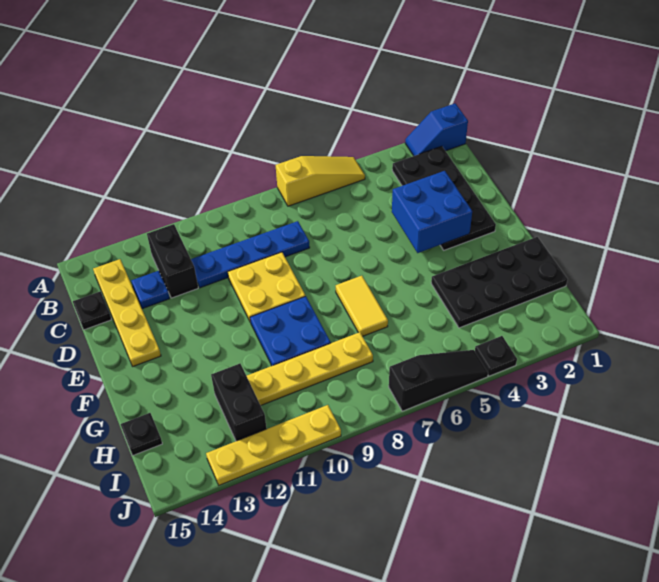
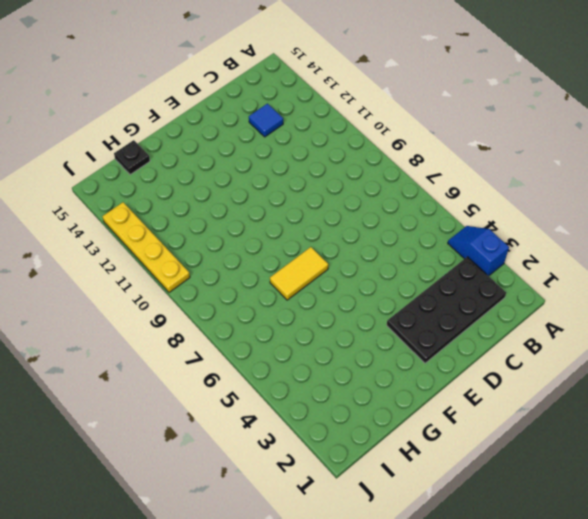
blue 1x2 slope [448,226,509,276] -> blue 1x2 slope moved to [405,103,468,156]
blue 1x1 tile [249,104,283,137] -> blue 1x1 plate [132,271,170,309]
none -> yellow 1x3 slope [276,156,365,206]
none -> black 1x2 brick [147,224,198,298]
none -> yellow 1x4 plate [93,259,161,366]

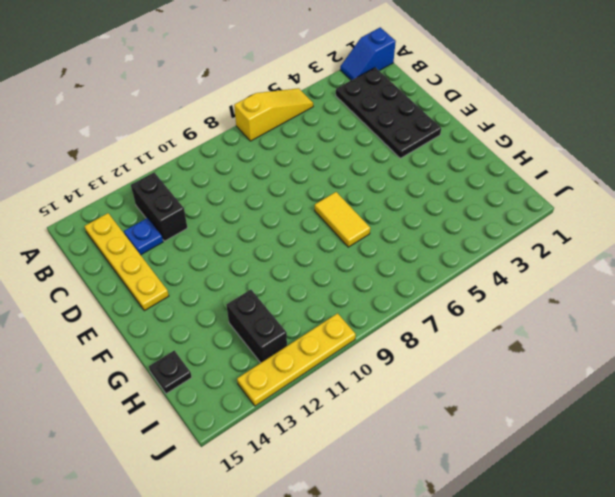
none -> blue 1x4 plate [191,221,310,288]
none -> black 1x1 plate [73,291,112,330]
none -> yellow 2x2 plate [228,252,305,322]

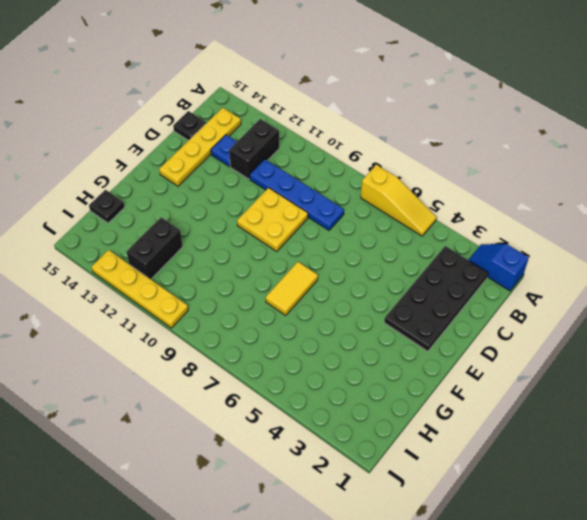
none -> blue 2x2 plate [250,296,331,366]
none -> black 2x4 plate [431,237,568,328]
none -> yellow 1x4 plate [247,332,373,405]

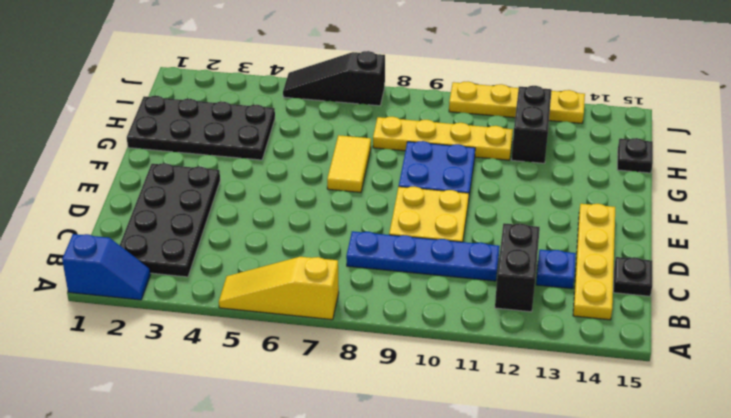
none -> black 1x1 plate [475,336,517,376]
none -> blue 2x2 brick [392,171,472,253]

